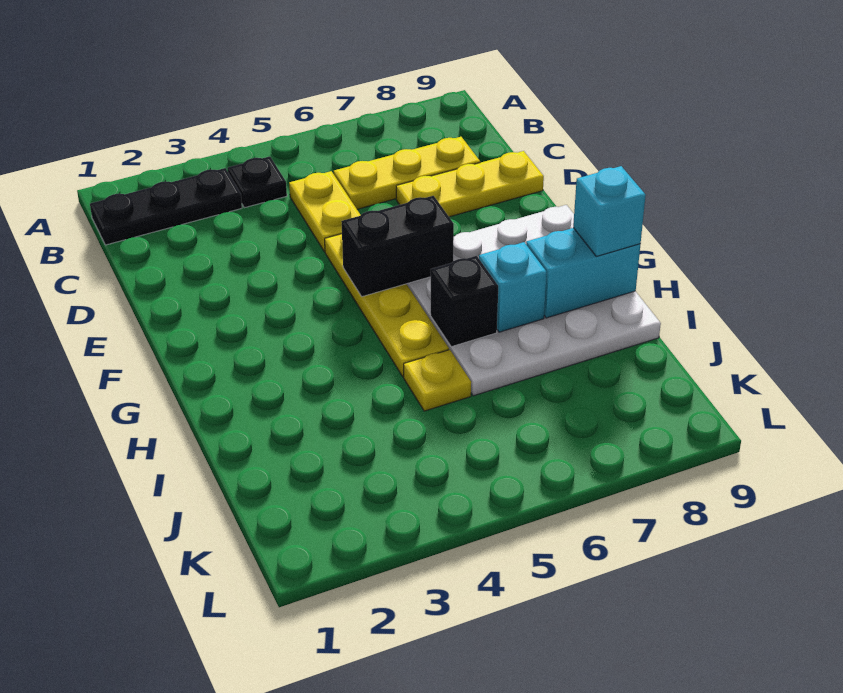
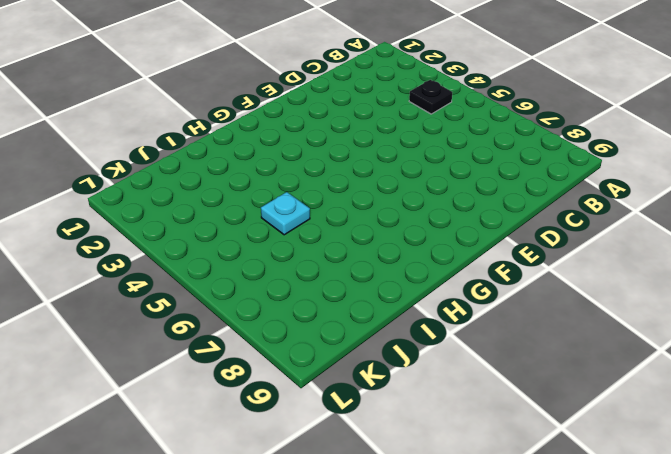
cyan 1x1 plate [261,192,310,235] -> yellow 1x1 plate [404,350,471,411]
none -> black 1x3 plate [90,168,242,245]
none -> yellow 1x2 plate [289,171,360,252]
none -> yellow 1x3 plate [334,137,480,209]

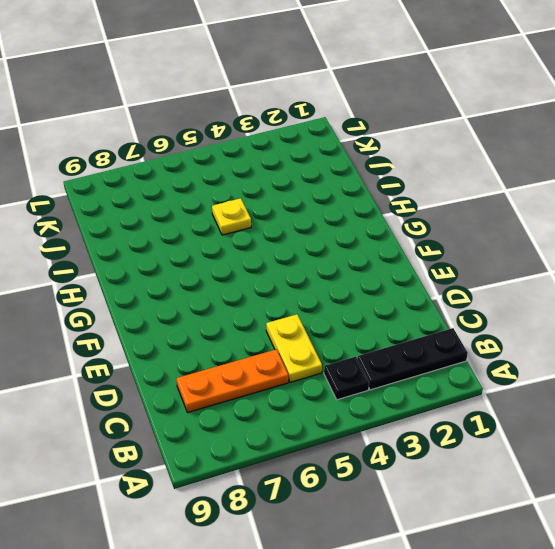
orange 1x3 plate [176,349,288,412] -> yellow 1x3 plate [334,137,480,209]
none -> yellow 1x3 plate [396,151,544,217]
none -> yellow 1x4 plate [325,234,449,377]
none -> white 4x4 plate [407,205,661,396]

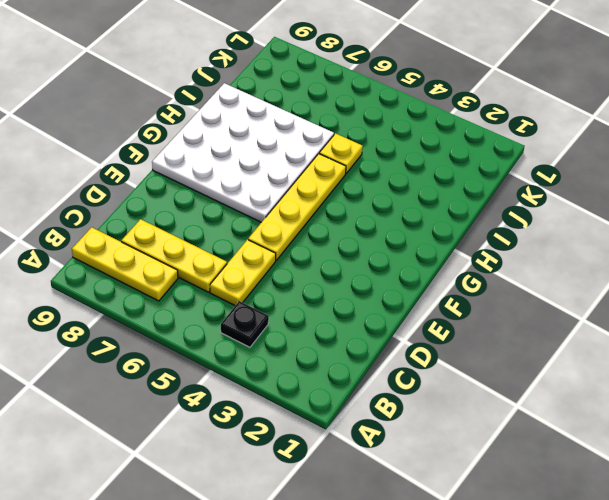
yellow 1x3 plate [72,227,178,301] -> yellow 1x3 plate moved to [396,151,544,217]
none -> black 1x3 plate [90,168,242,245]
none -> black 1x2 brick [341,196,454,297]
none -> black 1x1 brick [431,256,498,347]

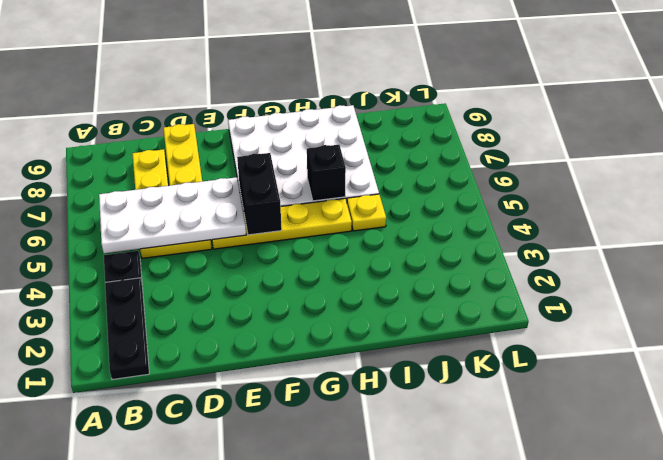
white 2x4 plate [99,177,246,253] -> none
none -> cyan 1x1 brick [479,242,547,332]
none -> cyan 1x2 brick [526,228,640,318]
none -> cyan 1x1 brick [573,166,646,256]

